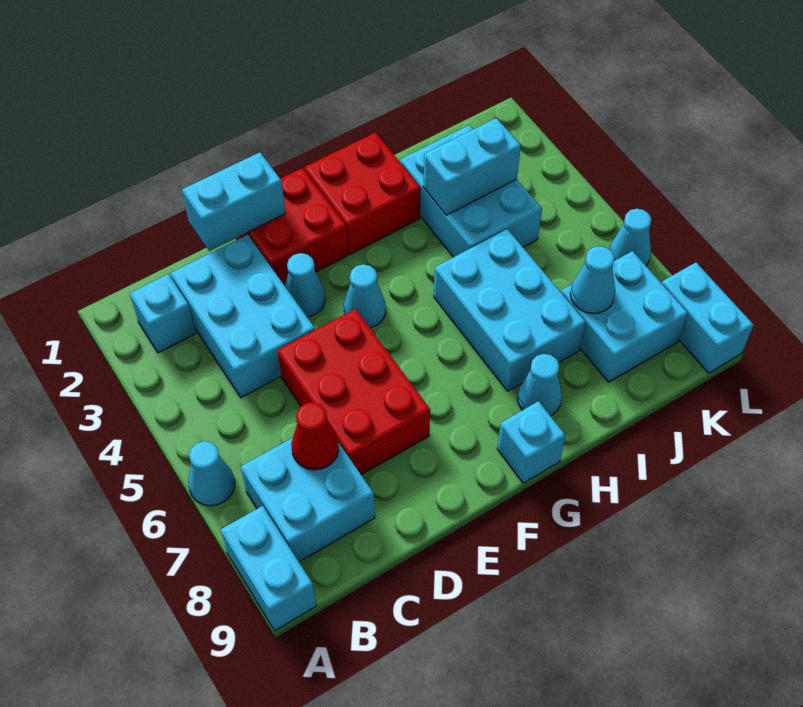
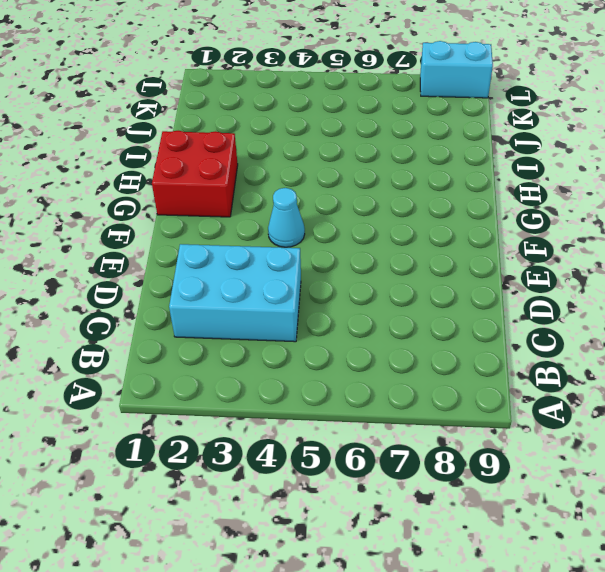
none -> cyan 1x1 cone [188,441,235,506]
none -> cyan 1x2 brick [221,506,316,631]
none -> cyan 1x1 brick [130,274,196,353]

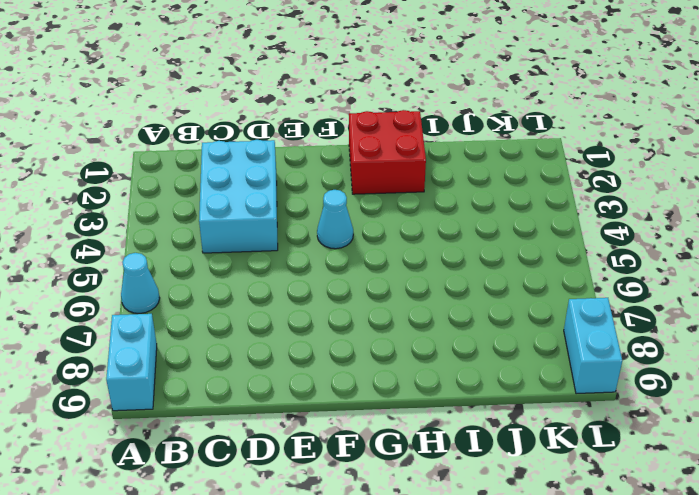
none -> cyan 1x1 brick [130,274,196,353]
none -> cyan 2x2 brick [241,438,375,562]
none -> red 2x3 brick [278,309,430,475]

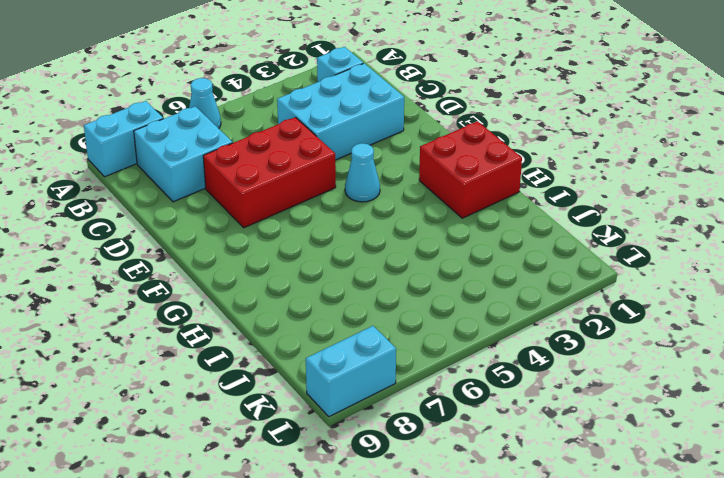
none -> red 2x2 brick [236,168,348,286]
none -> cyan 1x1 cone [285,253,325,317]
none -> cyan 1x1 brick [497,401,566,483]

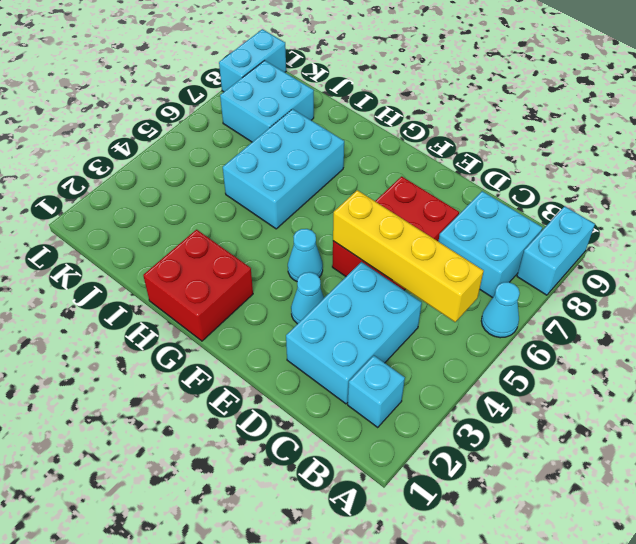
yellow 1x4 brick [333,190,484,322] -> none
none -> red 2x2 brick [236,168,348,286]
none -> cyan 1x1 brick [497,401,566,483]
none -> cyan 1x1 cone [518,354,562,416]

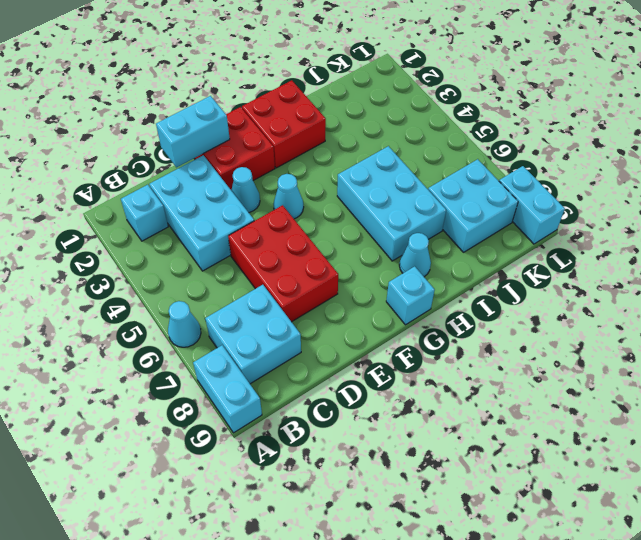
none -> cyan 2x3 brick [400,125,542,257]
none -> cyan 1x1 cone [610,209,651,266]
none -> red 1x1 cone [291,402,339,470]

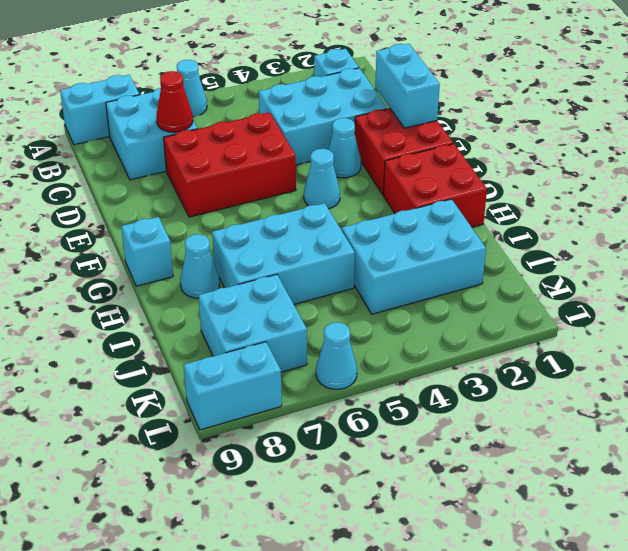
none -> cyan 1x2 brick [423,118,521,215]
none -> cyan 1x1 cone [570,246,615,313]

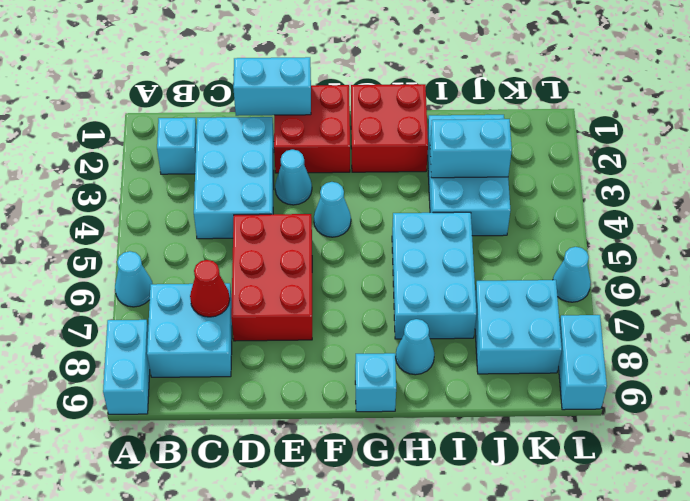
none -> cyan 1x1 cone [570,246,615,313]

